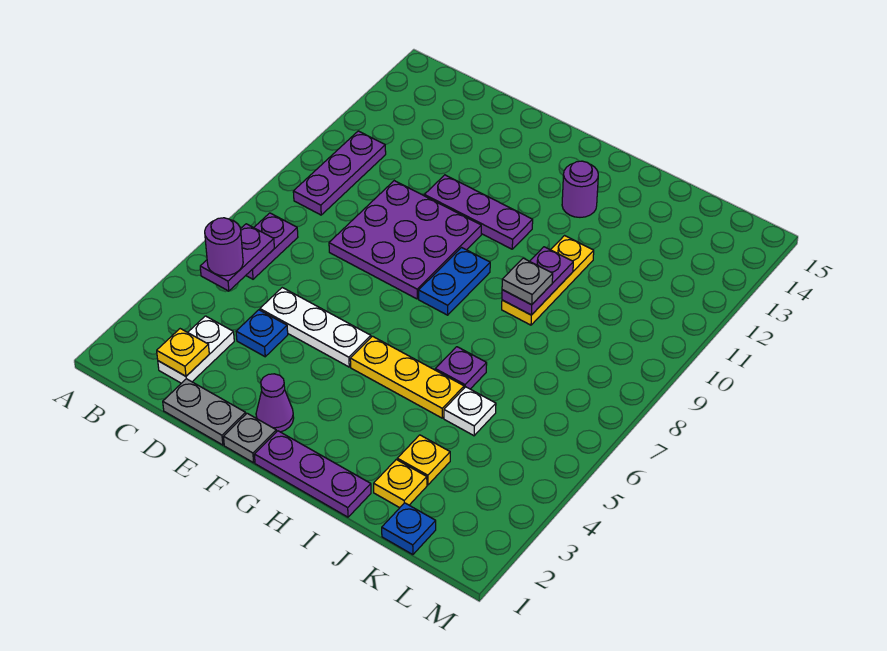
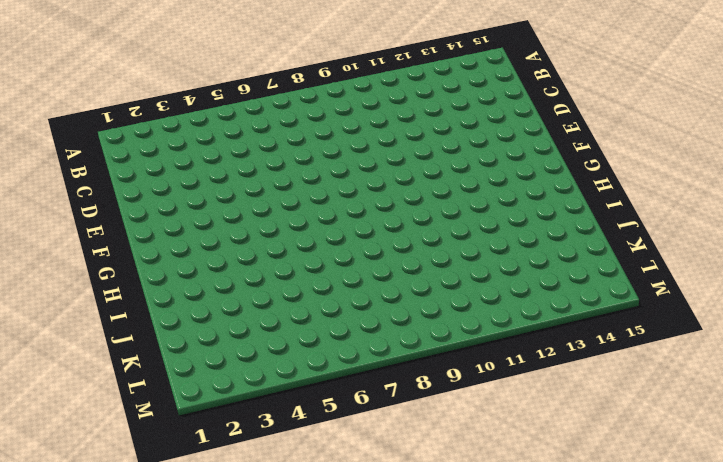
none -> purple 1x2 plate [246,213,298,279]
none -> purple 1x3 plate [293,131,386,215]
none -> white 1x2 plate [158,316,234,383]

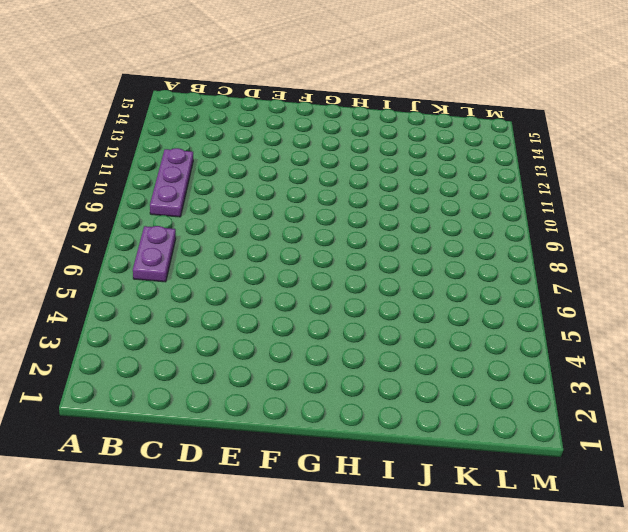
none -> white 1x2 plate [158,316,234,383]
none -> grey 1x2 plate [163,379,246,445]
none -> blue 1x1 plate [236,310,288,357]

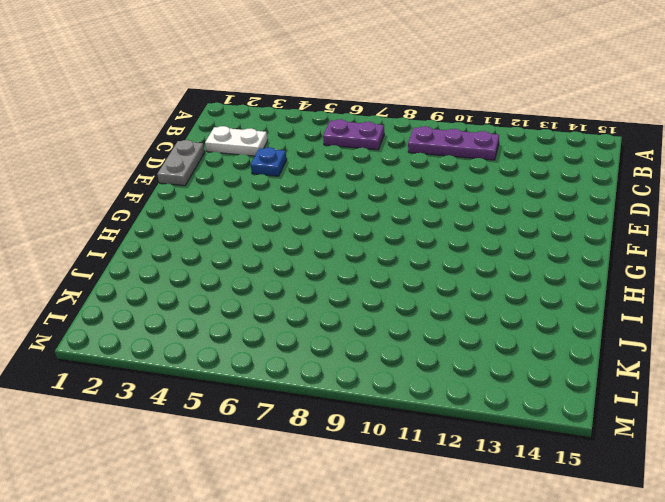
none -> white 1x3 plate [260,288,371,367]
none -> purple 3x3 plate [329,181,481,299]
none -> purple 1x3 plate [424,175,533,249]

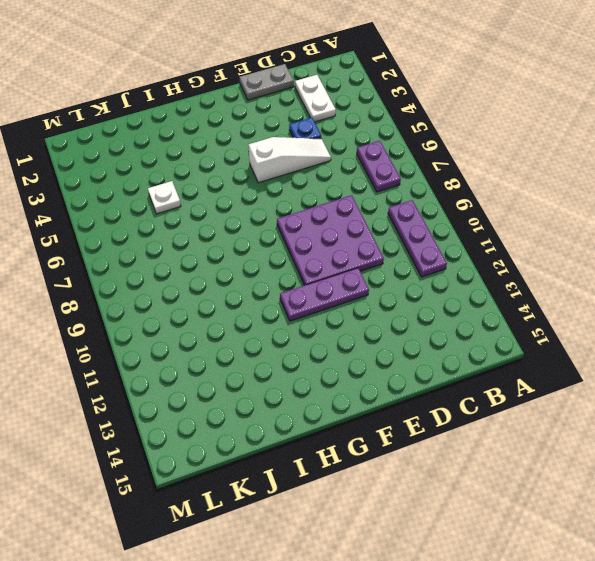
white 1x3 slope [248,137,331,183] -> white 1x3 plate [260,288,371,367]
none -> grey 1x1 plate [224,413,276,463]
none -> purple 1x1 cone [256,374,294,432]
none -> purple 1x3 plate [254,431,371,517]

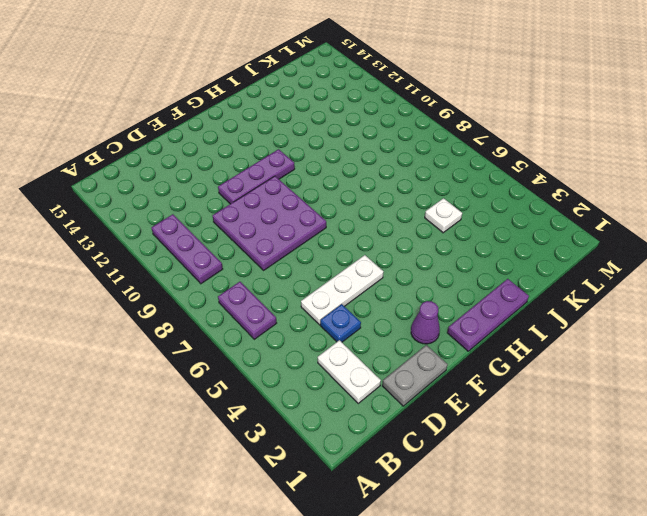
none -> grey 1x1 plate [224,413,276,463]
none -> yellow 1x3 plate [350,336,464,418]
none -> blue 1x2 plate [419,248,490,315]

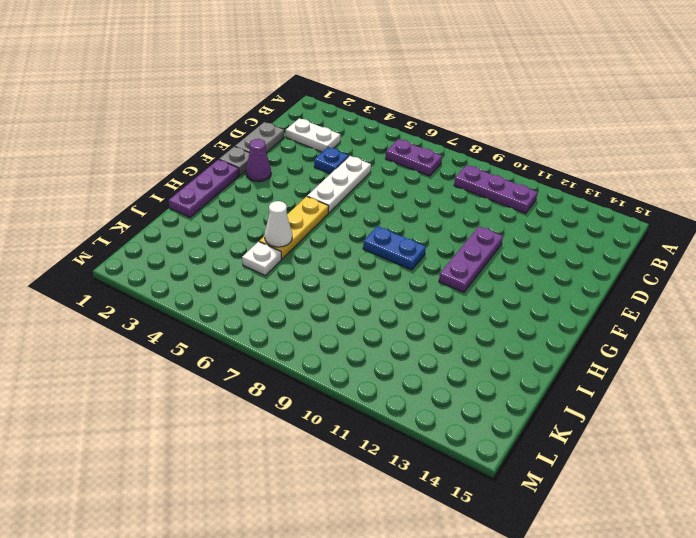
white 1x1 cone [265,201,292,247] -> none
none -> purple 3x3 plate [329,181,481,299]
none -> purple 1x1 round brick [562,161,598,217]
none -> purple 1x1 plate [435,347,487,389]

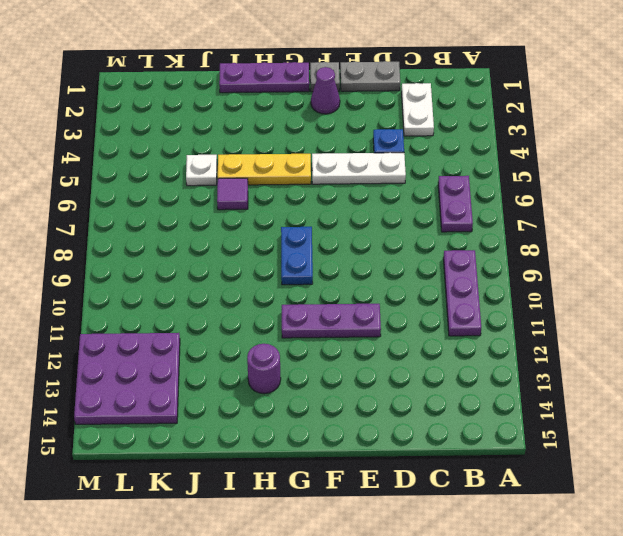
purple 1x1 tile [217,178,248,210] -> purple 1x1 plate [435,347,487,389]
purple 3x3 plate [74,333,180,424] -> purple 3x3 plate moved to [329,181,481,299]
none -> yellow 1x3 plate [502,236,594,325]
none -> yellow 1x1 plate [374,460,427,508]
none -> yellow 1x1 plate [397,435,450,485]

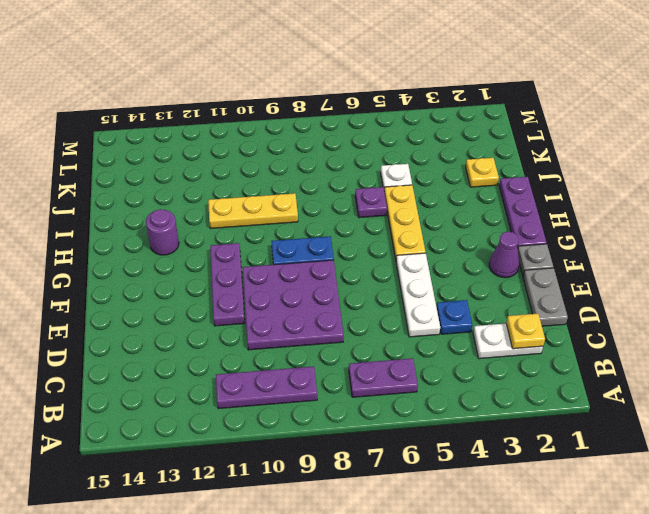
none -> yellow 1x1 plate [397,435,450,485]
none -> blue 1x1 plate [382,503,436,555]
none -> purple 1x2 plate [200,224,274,291]

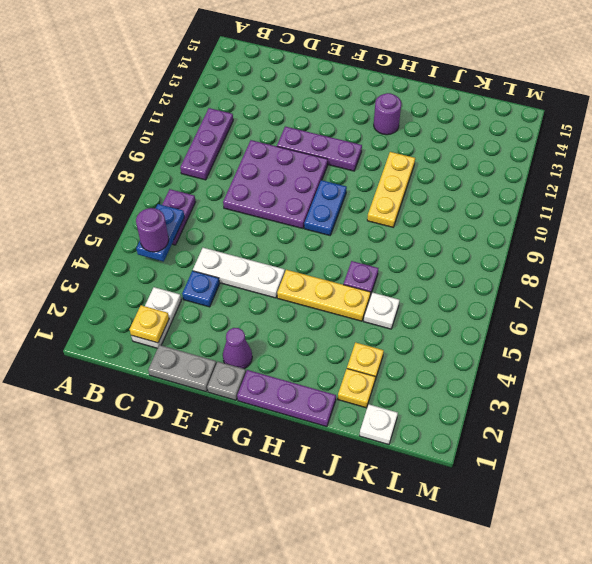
blue 1x2 plate [136,204,184,261] -> purple 1x2 plate [200,224,274,291]
white 1x1 plate [359,404,398,445] -> blue 1x1 plate [382,503,436,555]
none -> purple 1x2 plate [502,247,573,315]
none -> grey 1x1 plate [502,258,553,305]

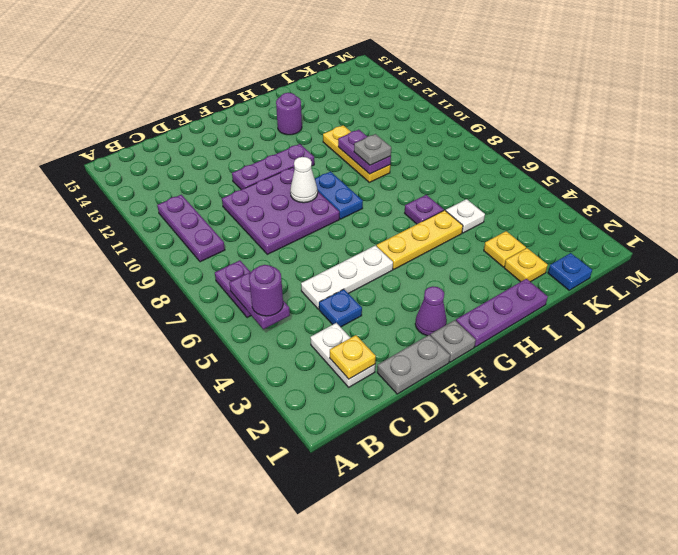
white 1x1 cone [290,157,318,203] -> none

